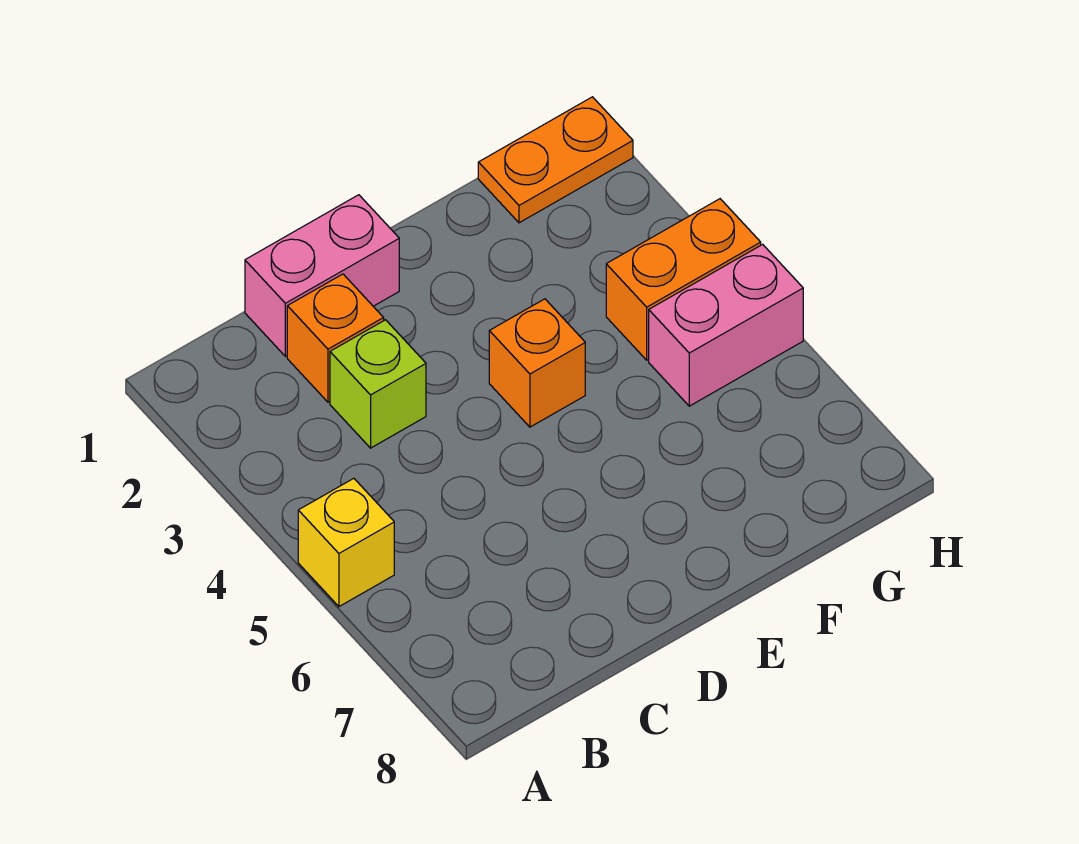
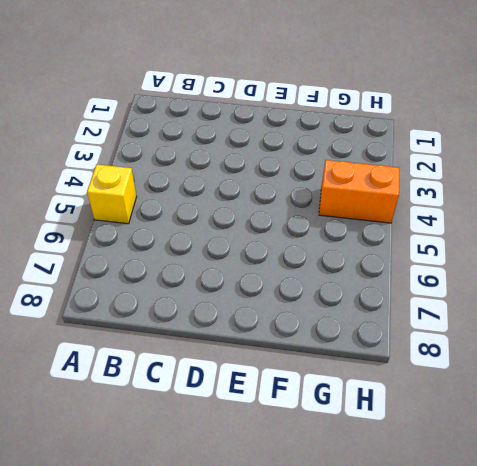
none -> pink 1x2 brick [245,195,399,356]
none -> orange 1x1 brick [287,274,384,402]

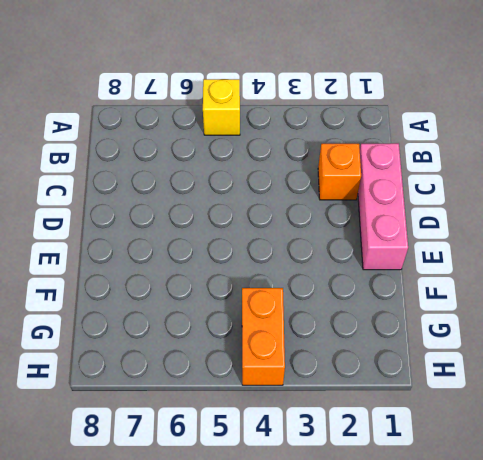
pink 1x3 brick [358,143,408,270] -> pink 1x2 brick [245,195,399,356]
none -> lime 1x1 brick [330,320,426,448]
none -> orange 1x1 brick [489,299,585,427]

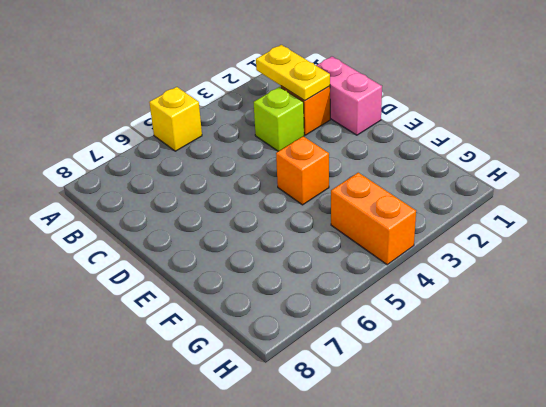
yellow 1x2 plate [256,45,330,101] -> none
none -> orange 1x2 plate [478,97,633,223]
none -> pink 1x2 brick [649,244,803,406]

